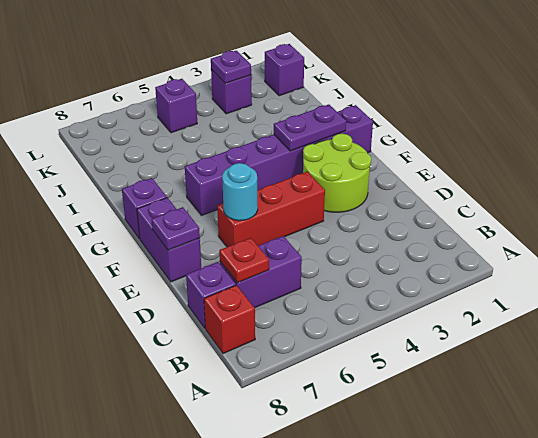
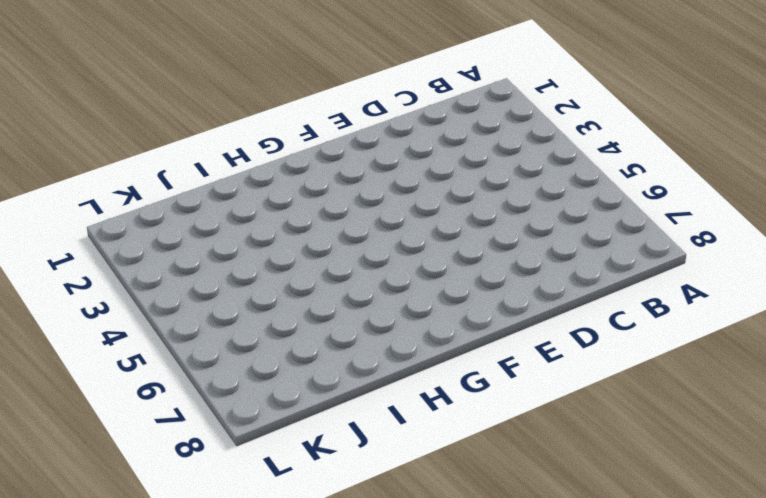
none -> red 1x1 brick [204,285,255,354]
none -> purple 1x2 brick [220,236,302,308]
none -> purple 1x1 brick [186,262,236,329]

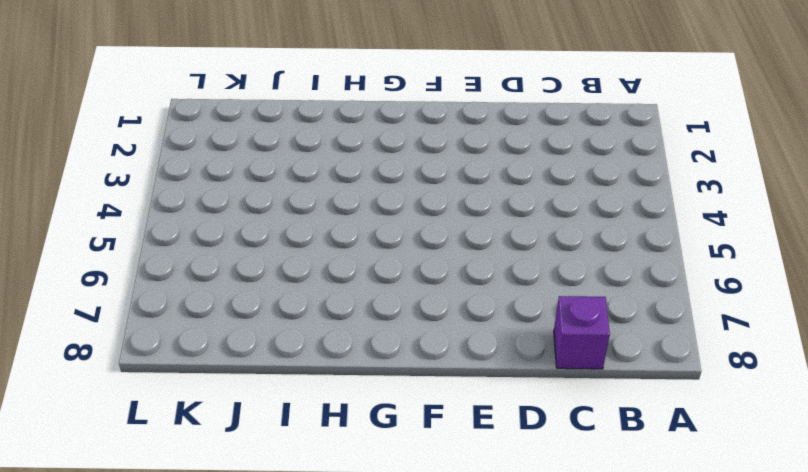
none -> red 1x1 brick [204,285,255,354]
none -> purple 1x2 brick [220,236,302,308]
none -> lime 2x2 round brick [303,134,371,212]

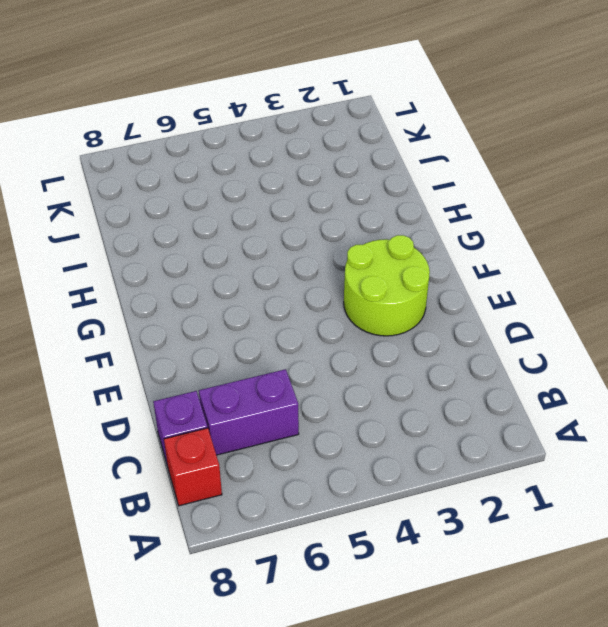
none -> red 1x3 brick [217,172,325,247]
none -> purple 1x2 brick [137,198,201,282]
none -> purple 1x6 brick [185,105,373,216]

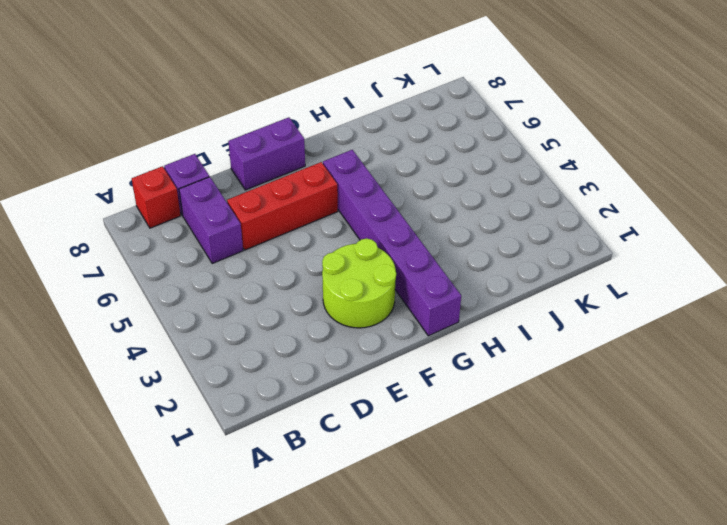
red 1x3 brick [227,162,338,250] -> red 1x3 brick turned to [217,172,325,247]
none -> purple 1x1 brick [122,178,167,239]
none -> purple 1x1 brick [265,44,304,96]
none -> purple 1x1 brick [211,69,252,114]

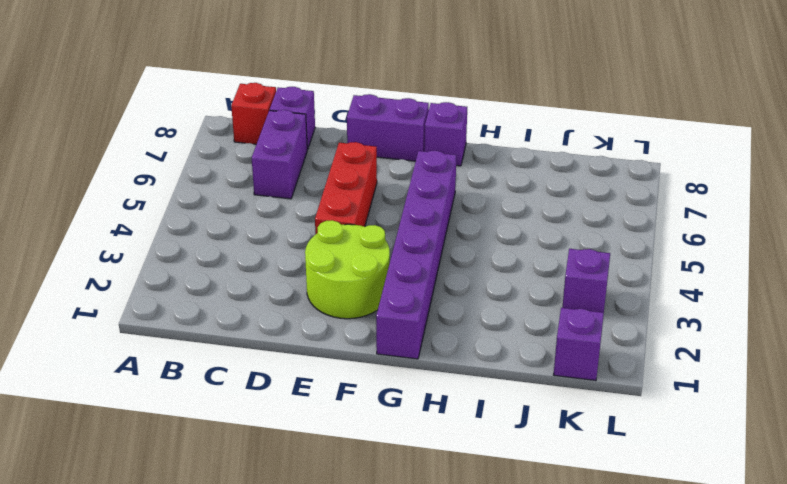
none -> purple 1x1 brick [155,79,197,133]
none -> red 1x1 plate [219,238,269,283]
none -> cyan 1x1 round brick [222,163,258,221]

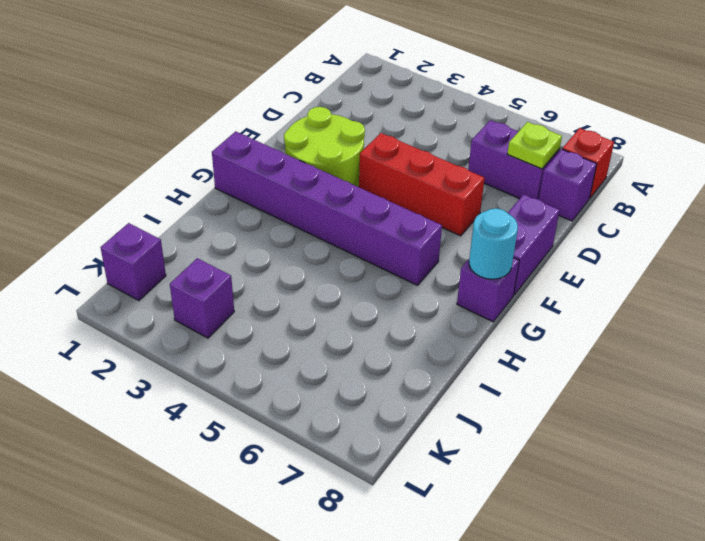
lime 1x1 plate [507,122,562,169] -> red 1x1 plate [219,238,269,283]
cyan 1x1 round brick [469,208,518,279] -> cyan 1x1 round brick moved to [222,163,258,221]
none -> purple 1x1 brick [155,79,197,133]
none -> purple 1x1 plate [152,207,200,250]
none -> purple 1x2 plate [274,104,346,151]

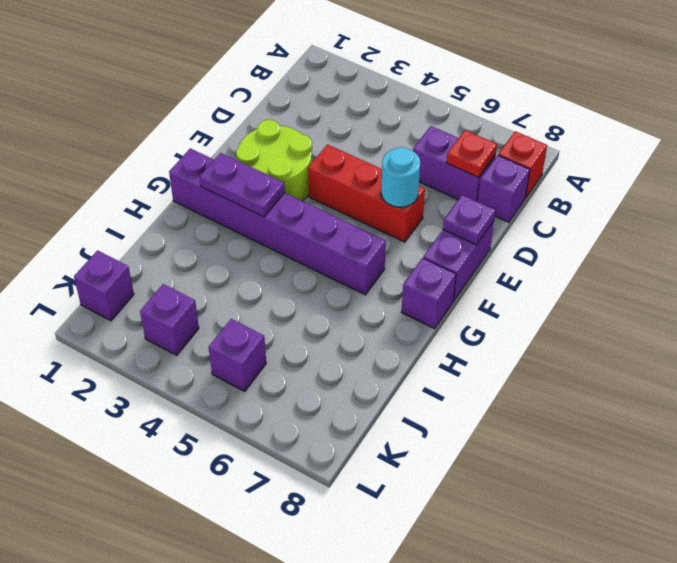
none -> purple 1x1 plate [211,51,251,83]

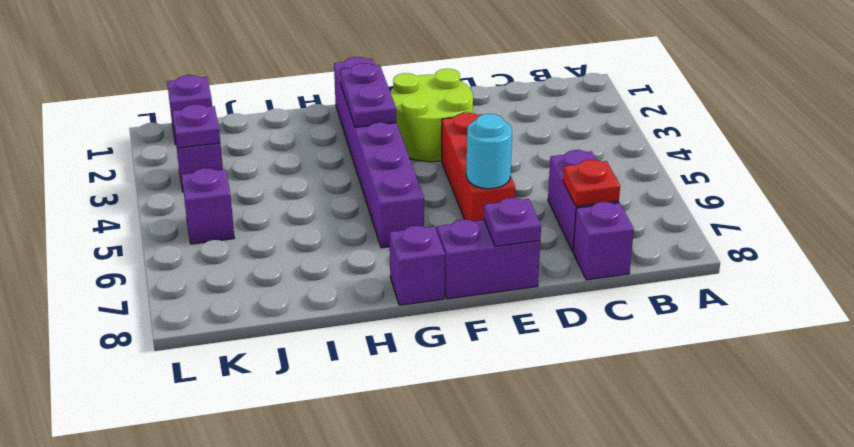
none -> red 1x1 brick [204,285,255,354]

